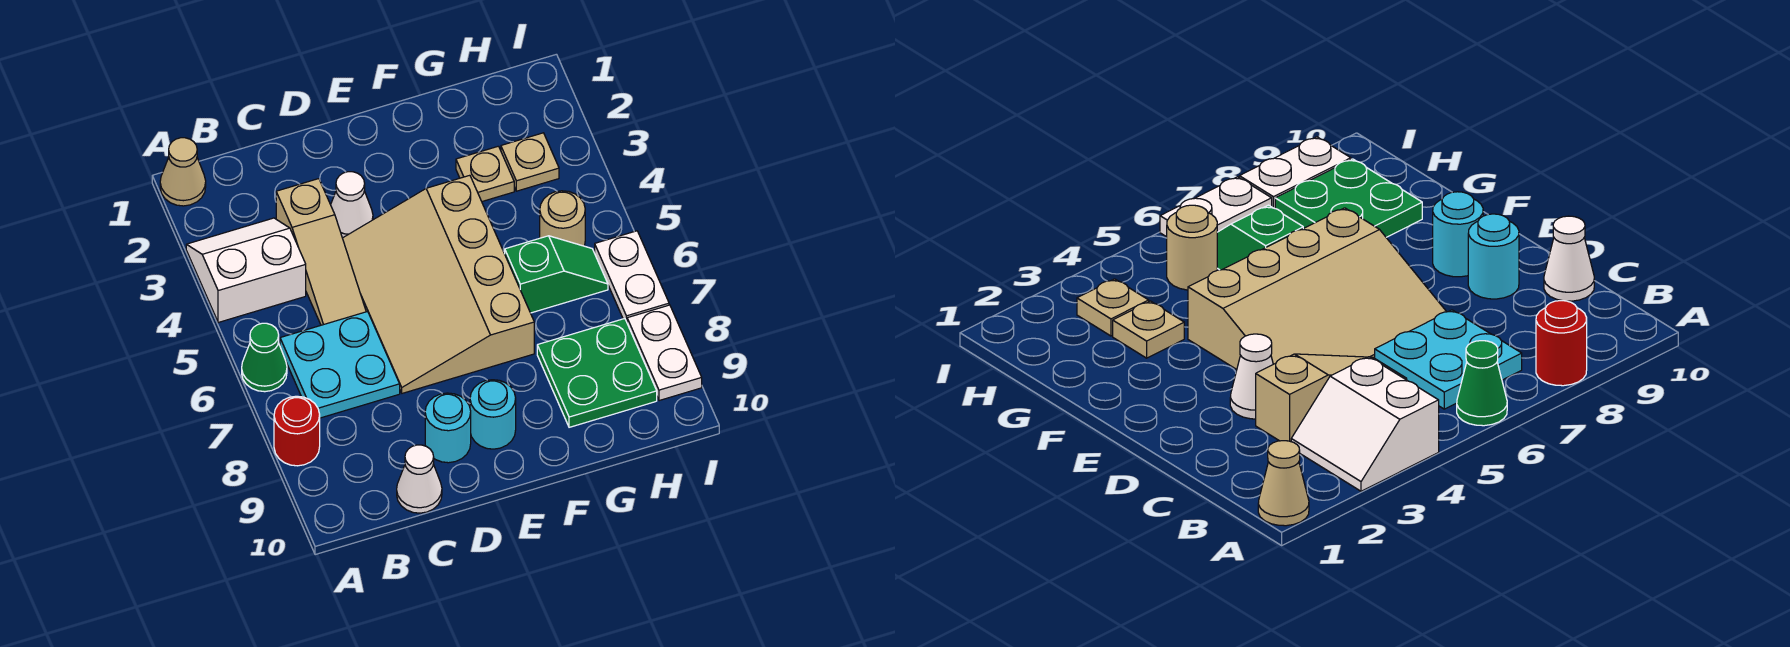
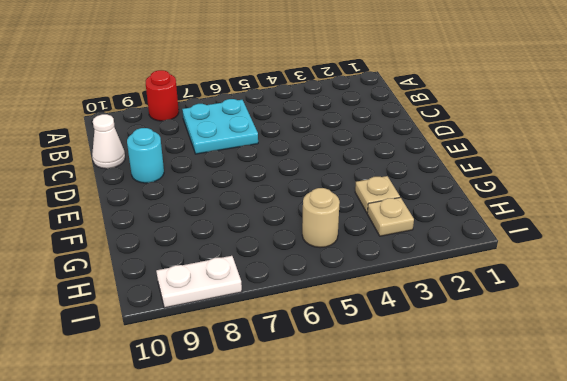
none -> tan 1x1 cone [160,138,206,206]
none -> white 2x2 slope [186,218,306,323]
none -> green 1x1 cone [242,323,287,392]

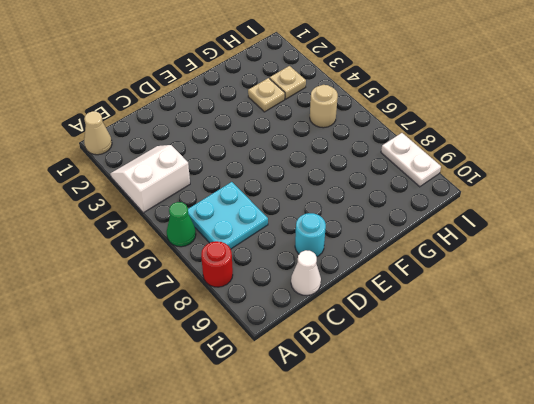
none -> tan 1x3 slope [276,179,366,325]
none -> white 1x1 cone [331,172,373,238]
none -> tan 3x4 slope [343,175,534,393]

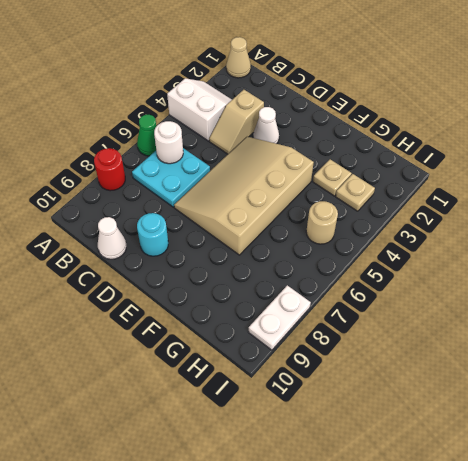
white 1x1 round brick [154,121,183,164] -> none
tan 1x2 slope [209,90,264,154] -> tan 1x3 slope [276,179,366,325]
none -> cyan 1x1 round brick [470,380,516,449]
none -> green 1x2 slope [505,236,608,313]
none -> green 2x2 plate [537,319,657,427]

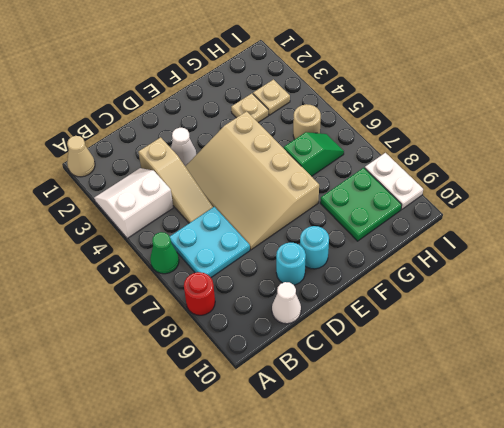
none -> white 1x2 plate [595,231,669,322]

